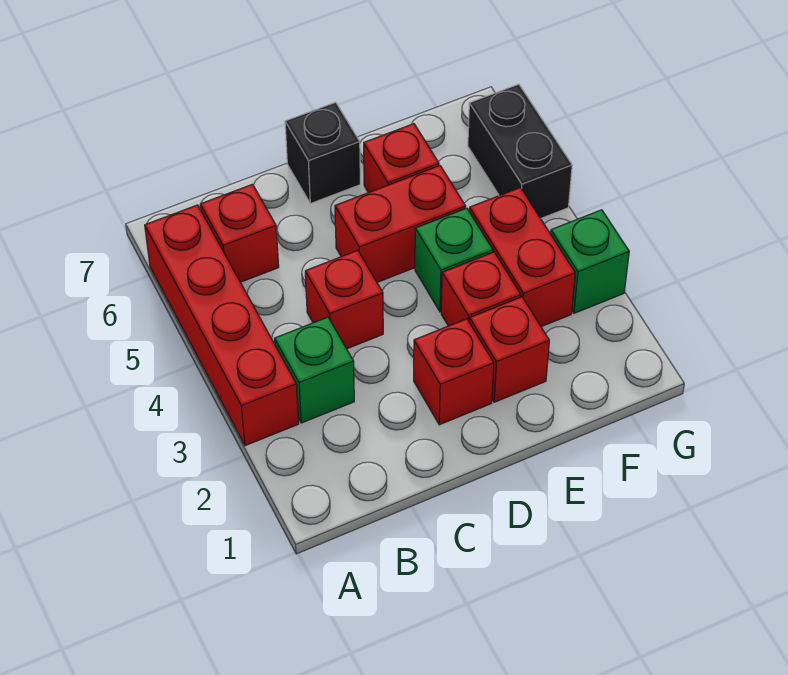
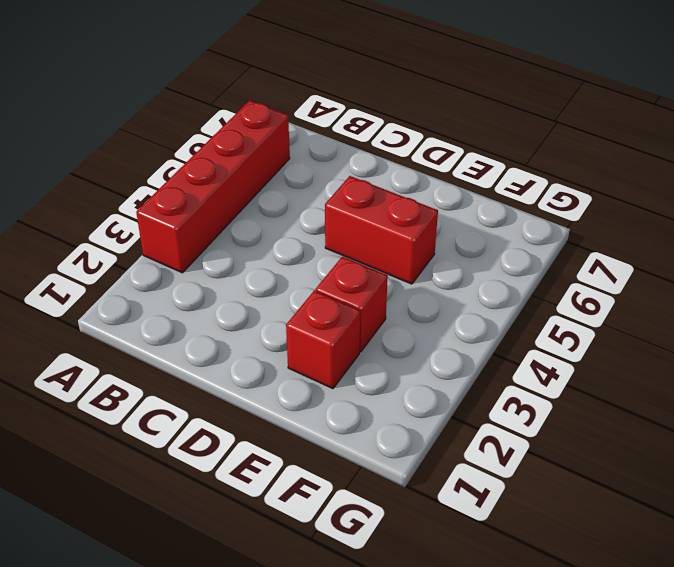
none -> green 1x1 brick [275,317,354,423]
none -> red 1x1 brick [200,184,279,282]
none -> red 1x1 brick [305,250,383,349]

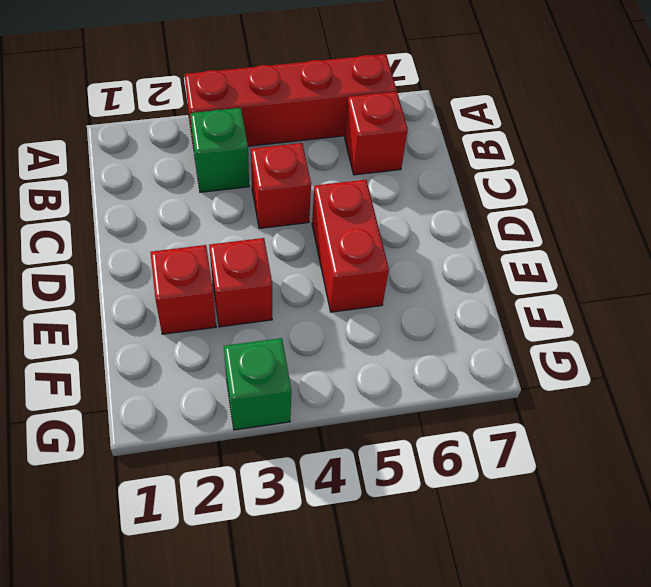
none -> red 1x1 brick [414,319,494,425]
none -> black 1x1 brick [285,102,360,204]
none -> green 1x1 brick [415,208,493,312]

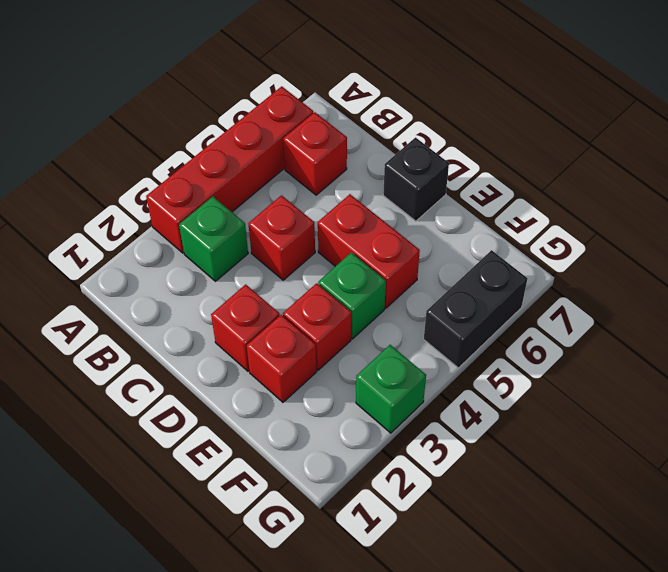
none -> red 1x1 brick [364,124,439,193]
none -> red 1x2 brick [469,188,575,327]

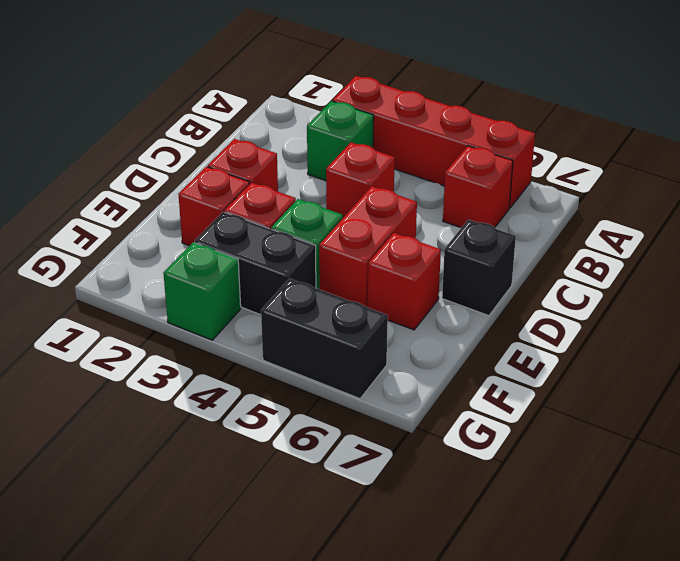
black 1x2 brick [195,212,316,315] -> red 1x2 brick [469,188,575,327]

